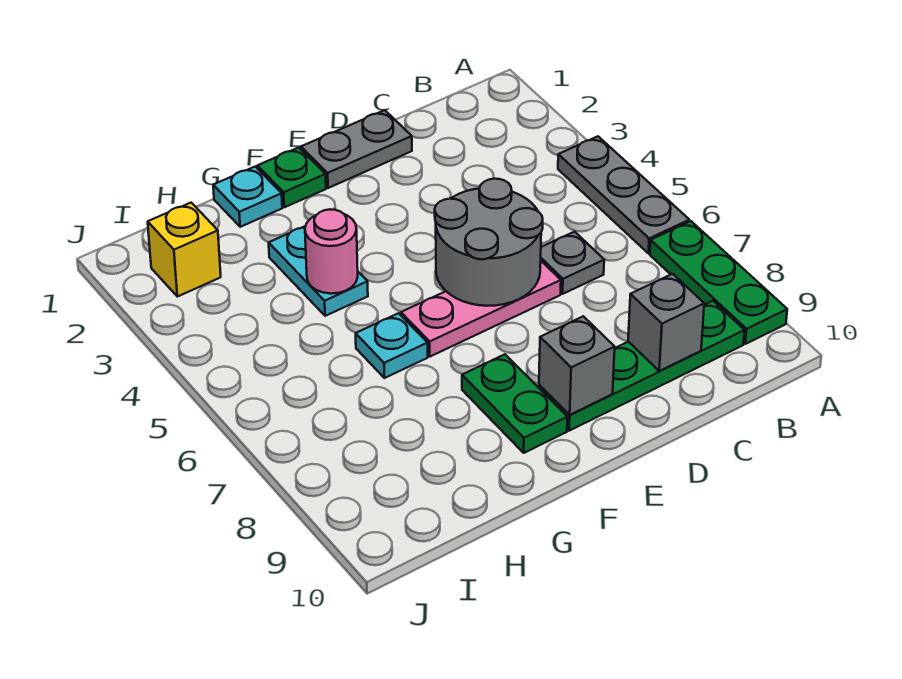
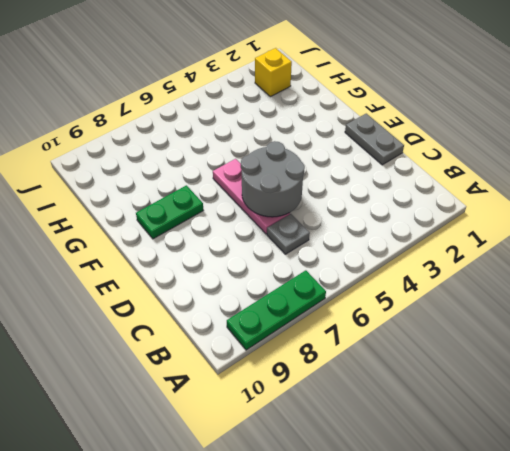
none -> grey 1x3 plate [558,136,689,253]
none -> green 1x4 plate [539,301,744,431]
none -> green 1x1 plate [257,148,326,207]

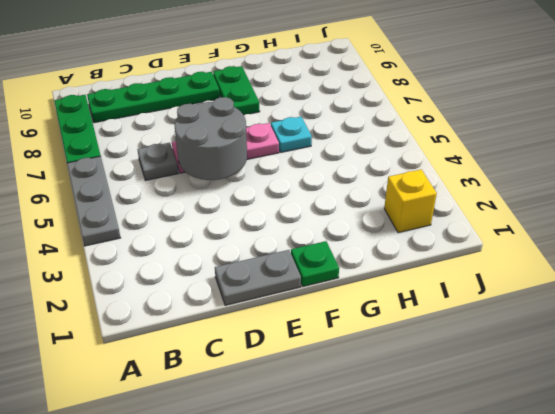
none -> cyan 1x1 plate [213,167,282,227]
none -> cyan 1x2 plate [269,226,368,316]
none -> grey 1x1 brick [628,274,704,371]

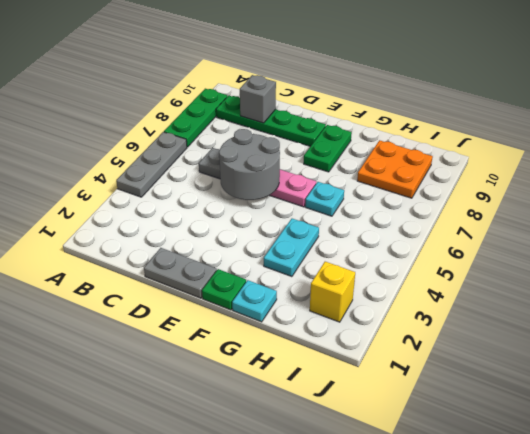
orange 2x2 plate [357,140,433,198] -> none
none -> grey 1x1 brick [539,316,615,415]
none -> pink 1x1 round brick [305,209,358,294]

